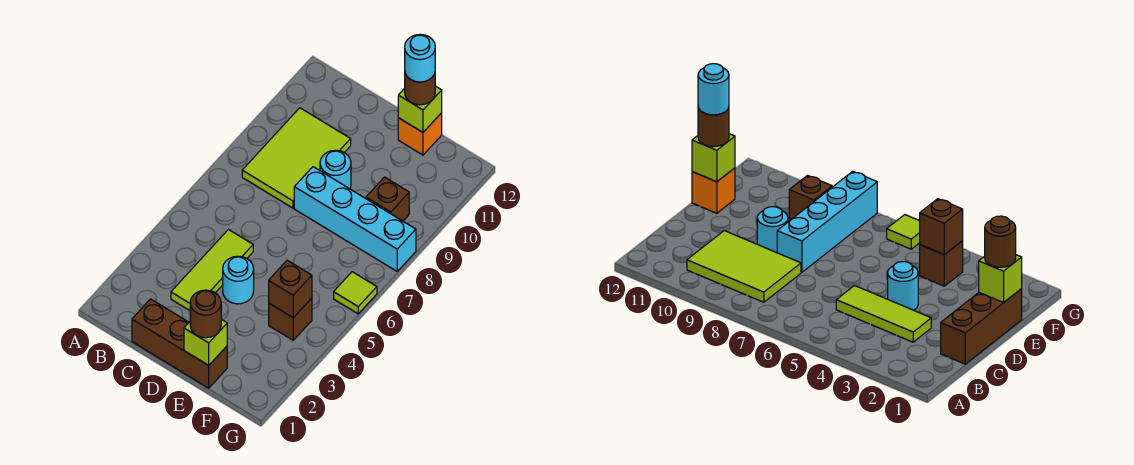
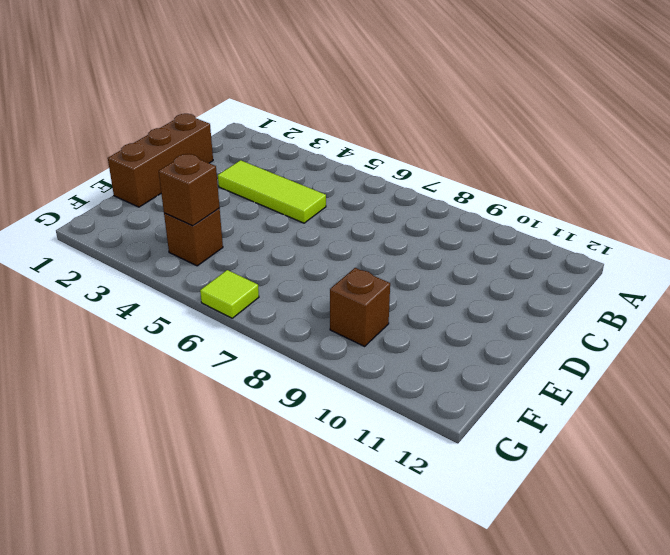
none -> lime 2x3 tile [242,108,351,208]
none -> cyan 1x1 round brick [223,256,254,304]
none -> cyan 1x4 brick [294,167,416,271]

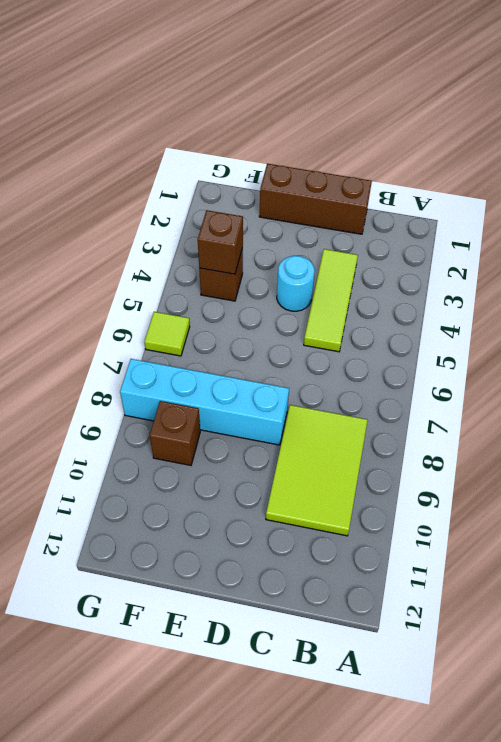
none -> cyan 1x1 round brick [320,150,351,189]
none -> orange 1x1 brick [398,113,442,155]
none -> lime 1x1 brick [184,319,227,365]

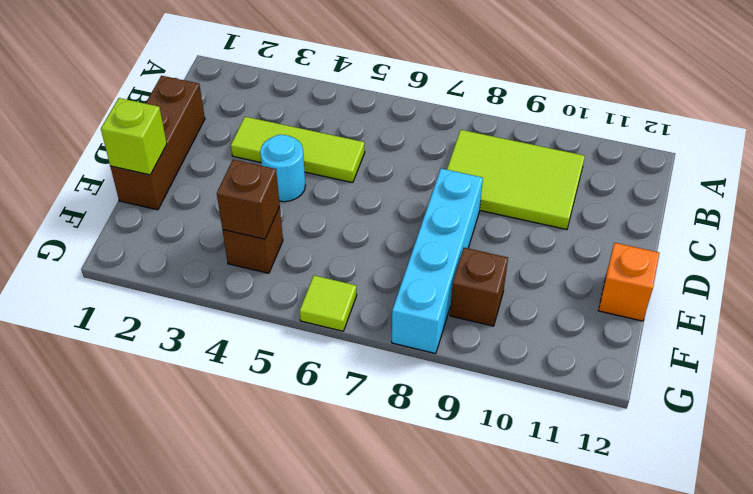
none -> cyan 1x1 round brick [320,150,351,189]
none -> lime 1x1 brick [398,86,442,132]
none -> brown 1x1 round brick [190,290,221,338]

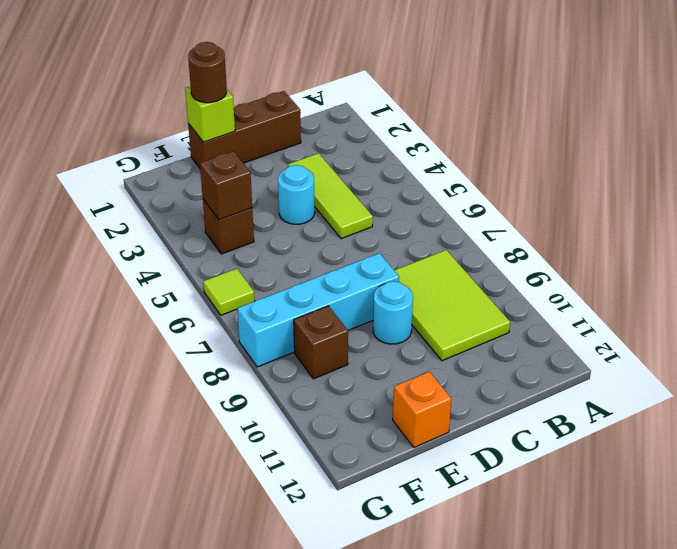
none -> lime 1x1 brick [398,86,442,132]
none -> brown 1x1 round brick [405,74,435,105]
none -> cyan 1x1 round brick [405,34,435,82]

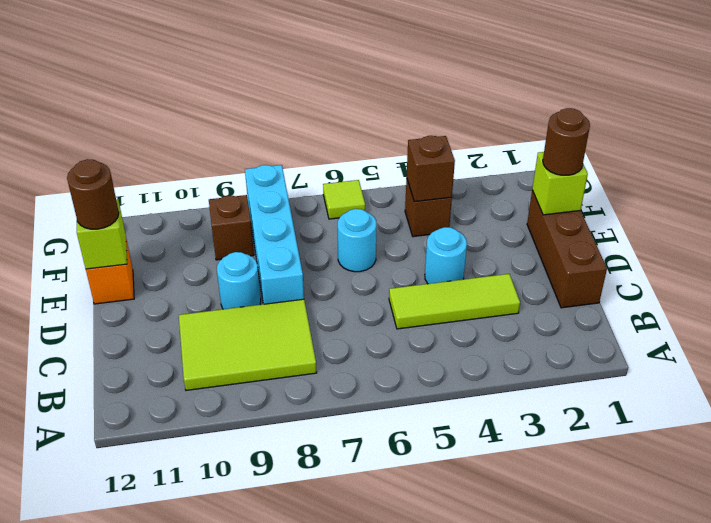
cyan 1x1 round brick [338,209,376,272] -> cyan 1x1 round brick moved to [405,34,435,82]

